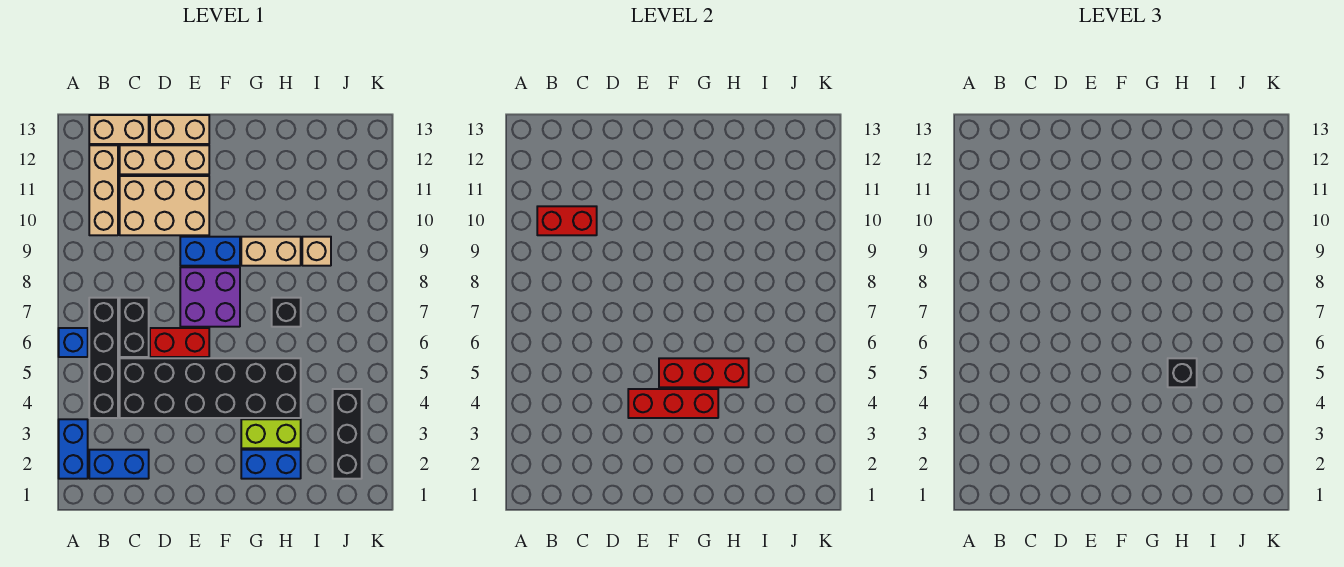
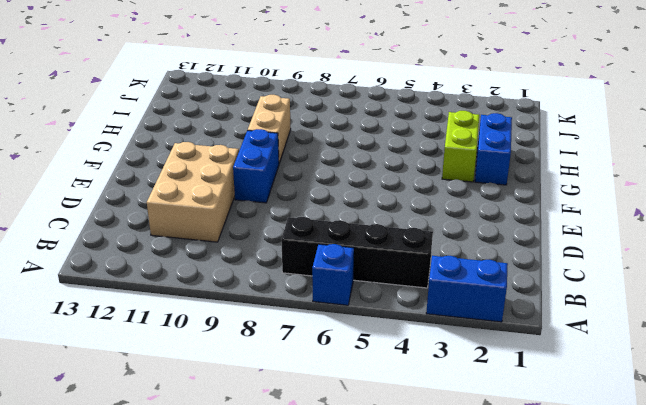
none -> blue 1x2 brick [89,450,149,479]
none -> tan 1x3 brick [89,145,118,235]
none -> tan 1x2 brick [89,115,149,144]

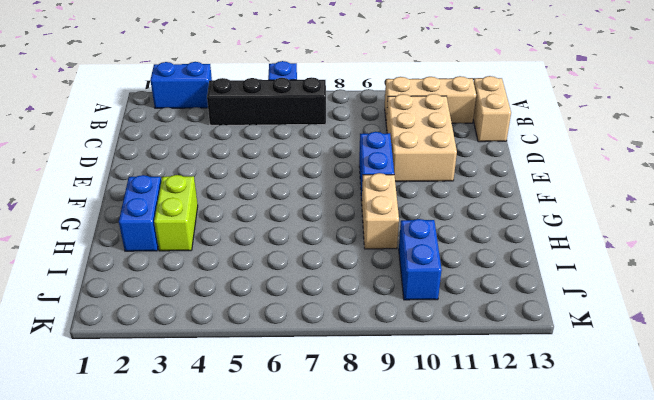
blue 1x2 brick [399,219,442,300] -> blue 1x2 brick moved to [89,450,149,479]
none -> black 2x6 brick [120,358,301,418]
none -> black 1x2 brick [120,298,149,357]
none -> tan 1x3 brick [120,145,209,174]

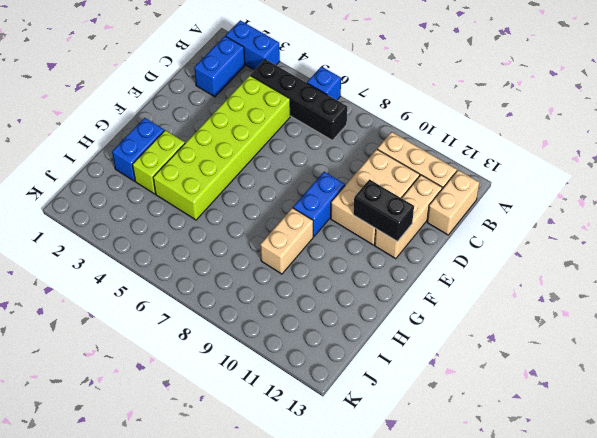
lime 2x6 brick [153,75,290,220] -> black 2x6 brick [120,358,301,418]
black 1x2 brick [353,179,414,242] -> black 1x2 brick moved to [120,298,149,357]
none -> red 1x2 brick [150,328,209,357]
none -> tan 1x2 brick [150,115,209,144]
none -> purple 2x2 brick [180,267,240,327]

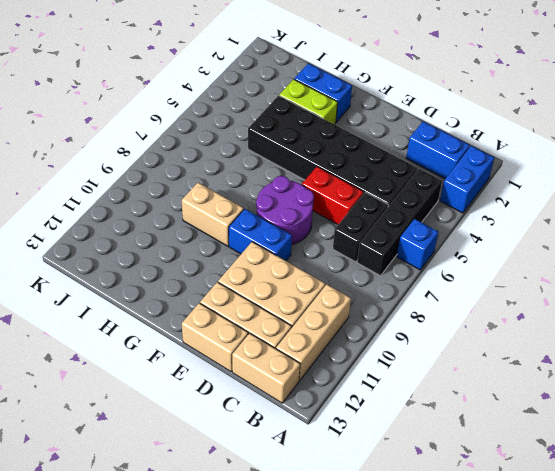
purple 2x2 round brick [256,176,314,245] -> purple 2x2 brick [180,267,240,327]
none -> black 1x1 brick [272,298,301,327]
none -> tan 1x1 brick [302,237,331,266]
none -> black 1x3 brick [333,389,362,479]

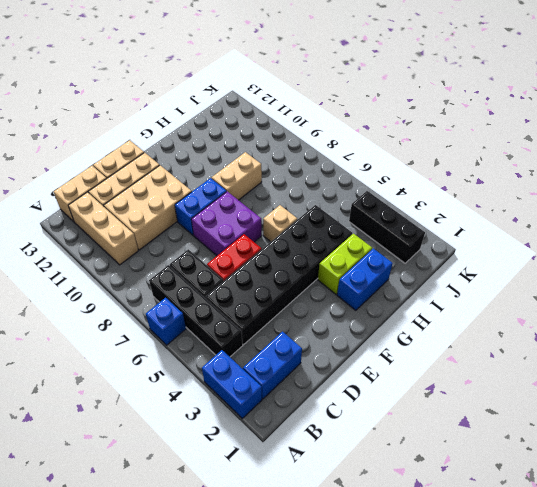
tan 1x1 brick [263,205,297,242] -> tan 1x1 brick moved to [302,237,331,266]
none -> black 1x1 brick [272,298,301,327]
none -> red 1x2 brick [537,206,597,235]
none -> red 1x3 brick [628,389,718,418]

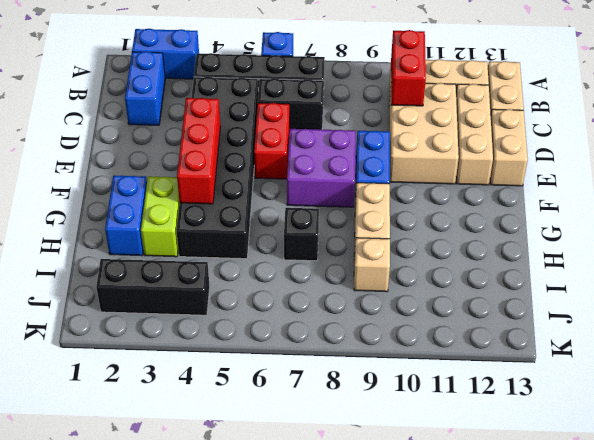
none -> red 1x3 brick [659,358,749,387]
none -> black 1x1 brick [1168,358,1197,387]

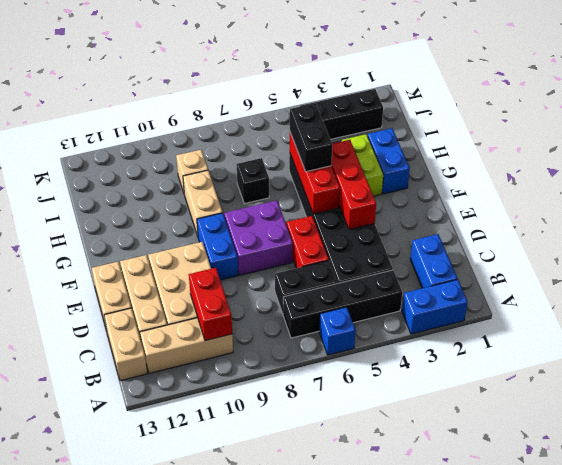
black 1x2 brick [290,103,332,172] -> black 1x1 brick [1168,358,1197,387]

